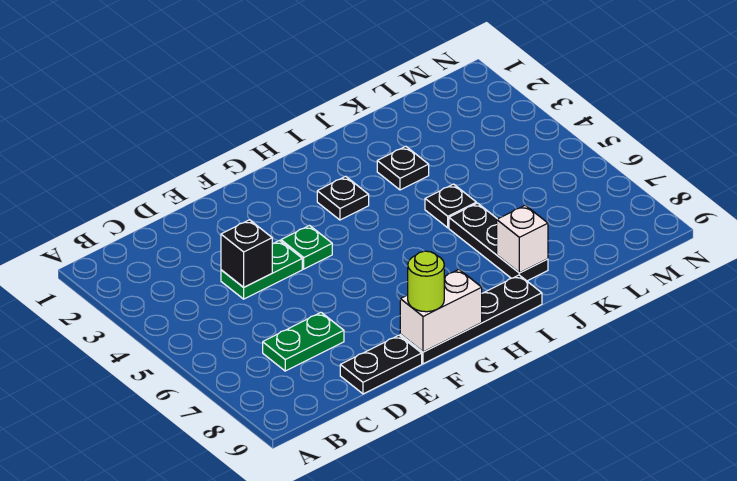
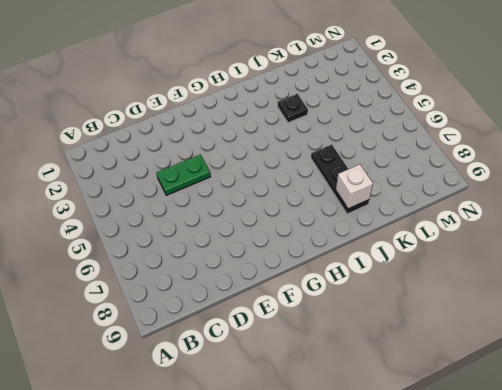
none -> green 1x2 plate [263,313,344,371]
none -> black 1x2 plate [340,335,422,394]
none -> green 1x1 plate [281,226,332,269]

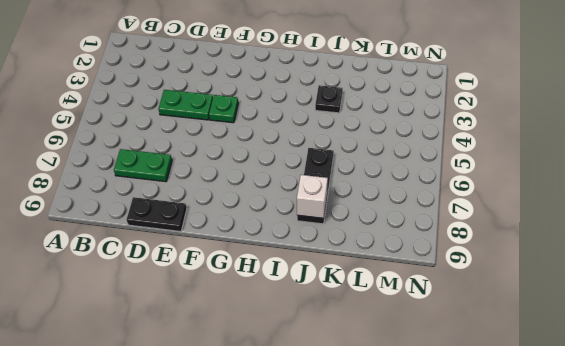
none -> black 1x4 plate [400,275,542,364]
none -> black 1x1 plate [317,176,369,220]
none -> black 1x1 plate [425,184,476,228]

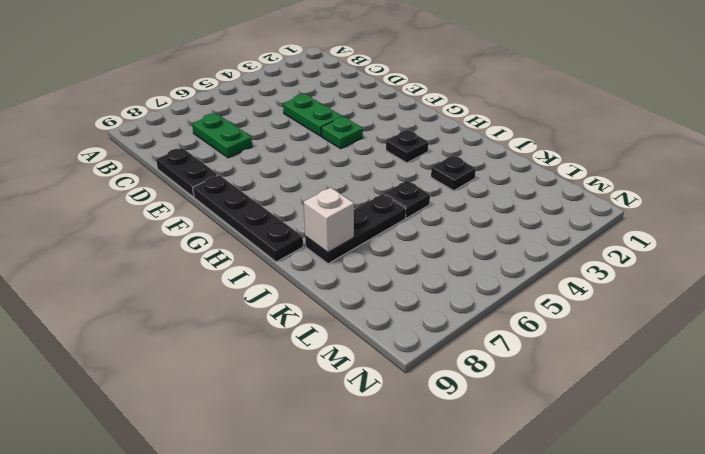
none -> black 1x1 brick [221,220,272,287]
none -> white 1x2 brick [400,270,482,352]
none -> lime 1x1 round brick [408,251,444,312]

